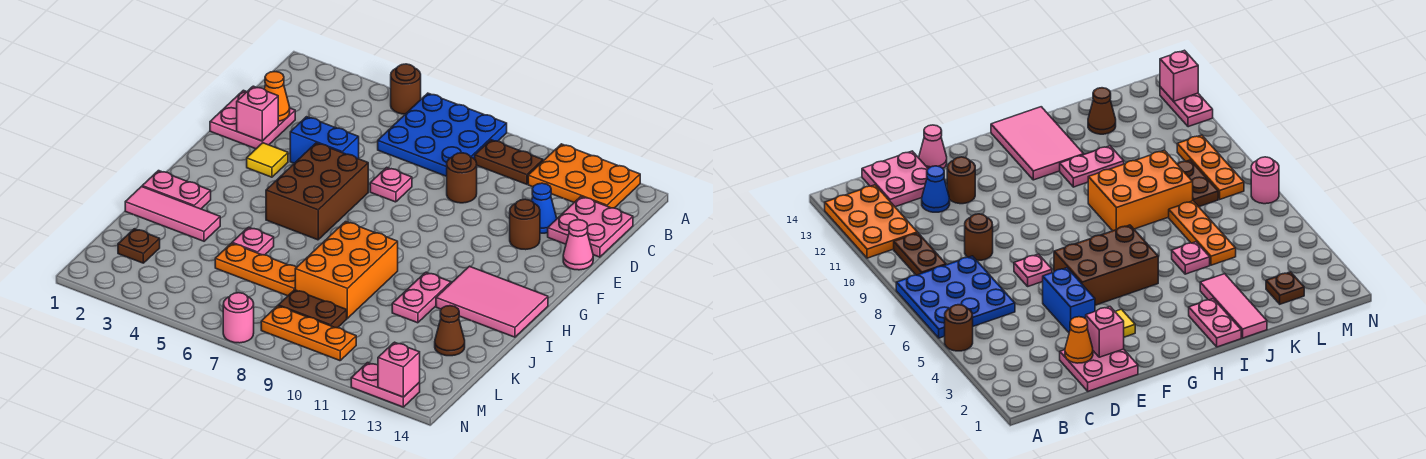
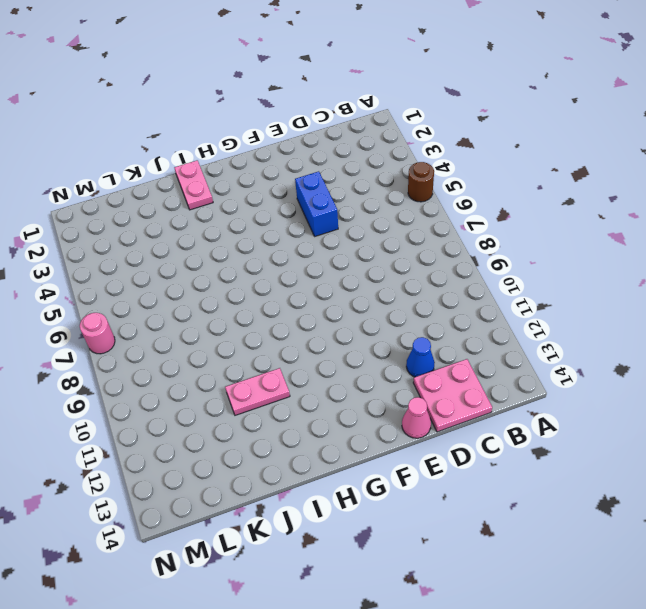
none -> blue 3x3 plate [378,93,507,176]
none -> orange 2x3 plate [528,144,640,208]
none -> brown 1x2 plate [475,140,543,184]
none -> pink 2x2 plate [210,90,295,149]

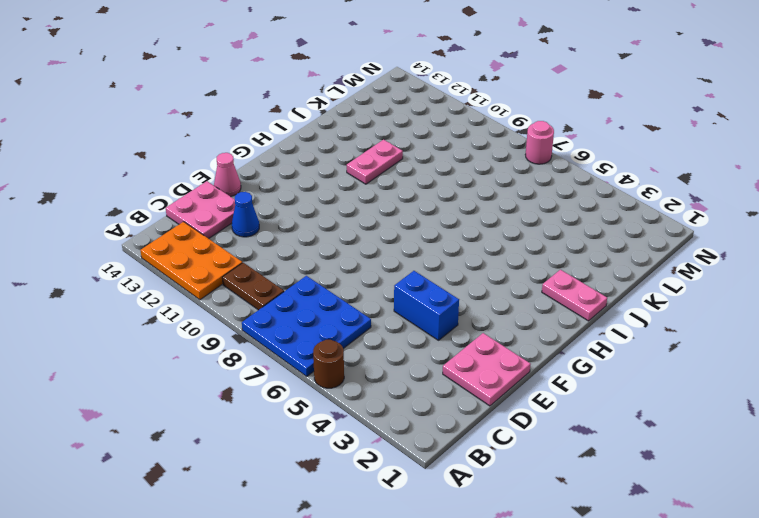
none -> brown 1x1 round brick [447,153,477,203]
none -> pink 1x1 plate [370,167,412,202]
none -> brown 1x1 round brick [510,199,540,250]
none -> yellow 1x1 tile [247,143,288,177]

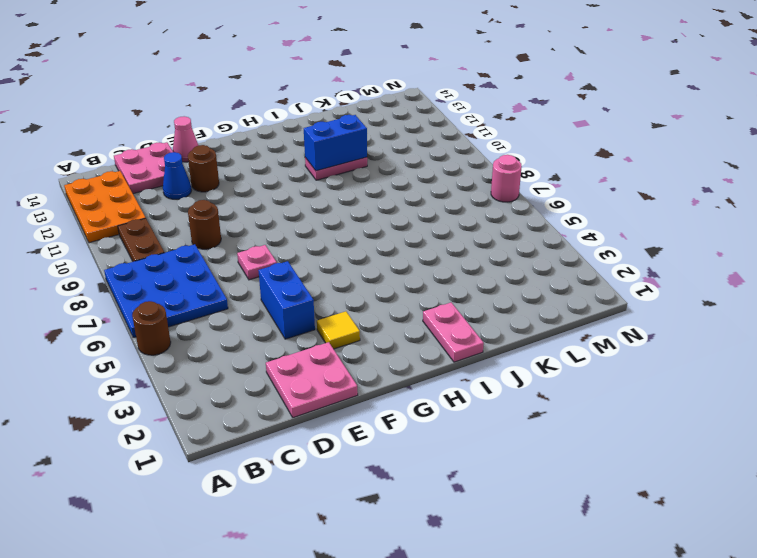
blue 1x2 brick [304,115,367,171] -> none
none -> brown 2x3 brick [266,143,368,240]
none -> pink 2x3 tile [436,266,548,337]
none -> orange 2x3 brick [295,222,398,318]
none -> pink 1x3 tile [125,187,220,241]

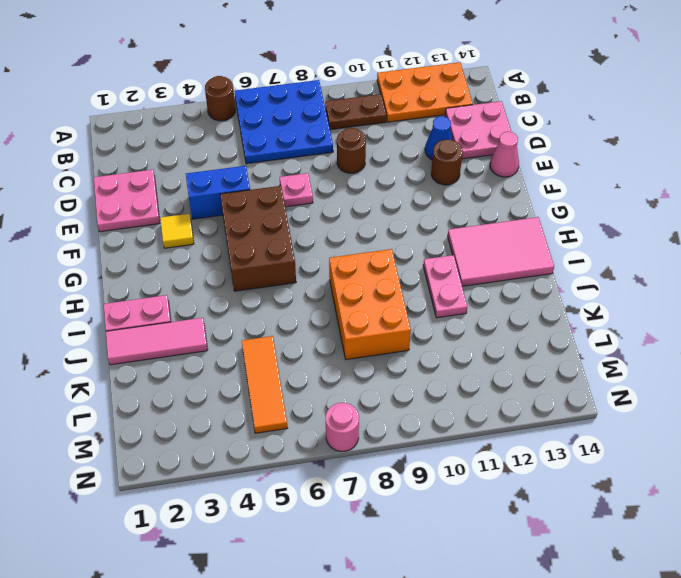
orange 1x3 tile [242,336,287,433] -> orange 1x3 plate [215,243,297,296]
none -> pink 1x1 plate [232,227,274,255]
none -> brown 1x1 cone [435,306,465,356]
none -> brown 1x1 plate [118,229,160,263]
none -> brown 1x2 plate [278,290,347,328]

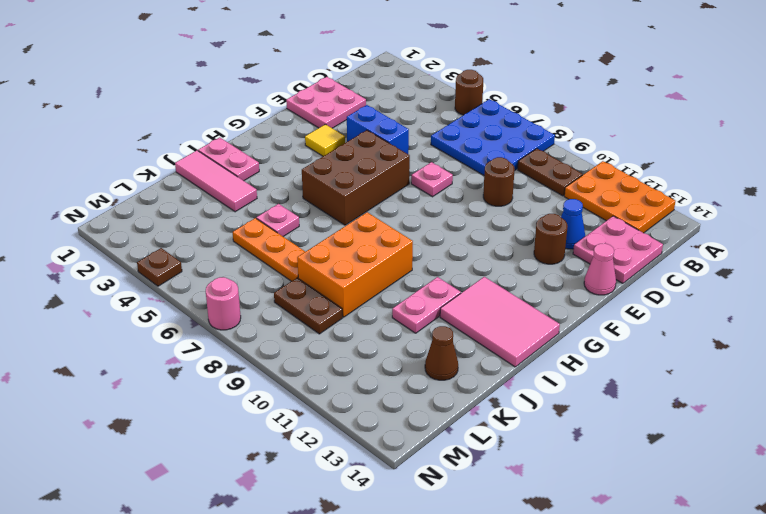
brown 1x1 plate [137,248,182,286] -> brown 1x1 plate moved to [118,229,160,263]
none -> orange 1x3 plate [261,306,356,361]
none -> pink 1x2 plate [351,363,420,407]
none -> orange 1x1 cone [264,72,290,121]
none -> pink 1x1 brick [237,86,278,141]

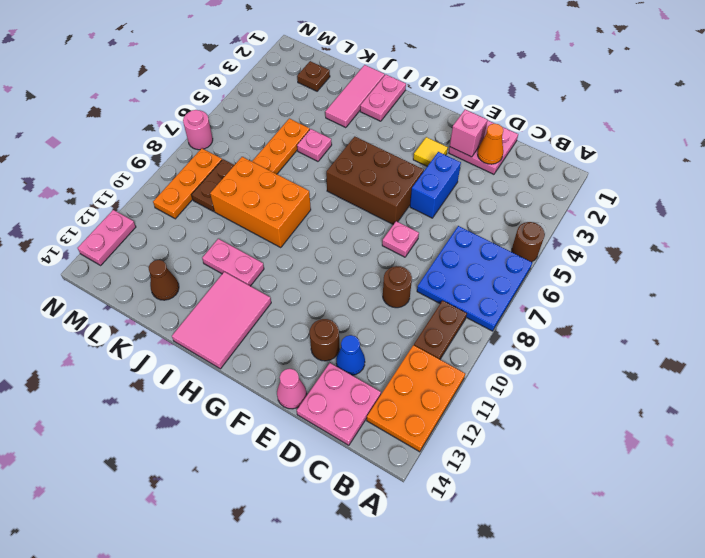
none -> pink 1x1 brick [378,342,420,397]

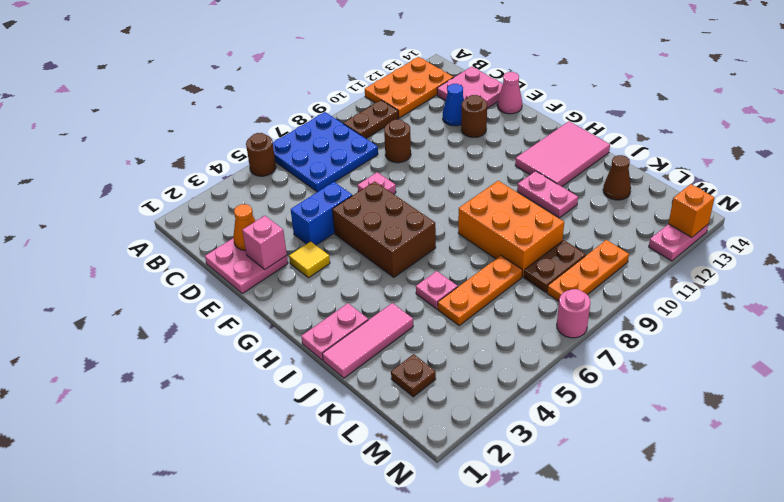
orange 1x1 brick [668,184,714,237] -> pink 1x1 brick [378,342,420,397]

